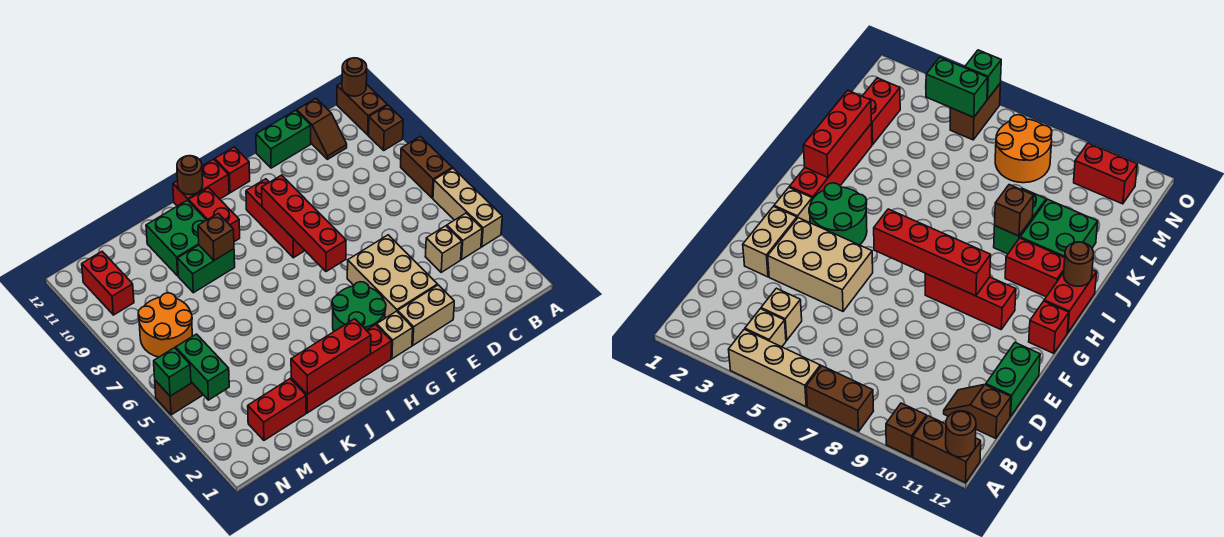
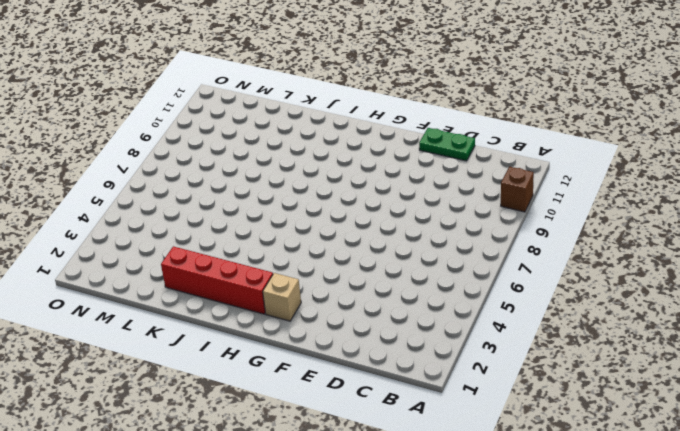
green 1x2 plate [419,128,475,161] -> green 1x2 brick [256,110,311,168]
none -> tan 1x3 brick [433,168,502,247]
none -> brown 1x2 brick [401,136,452,198]
none -> brown 1x2 brick [337,83,387,135]
none -> tan 1x1 brick [447,213,482,259]

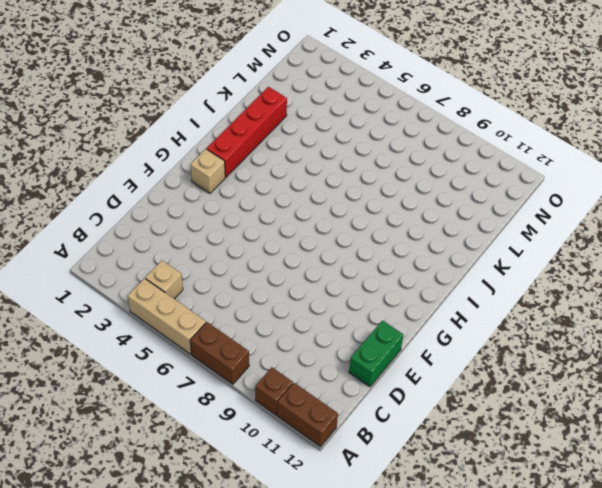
none -> tan 1x1 brick [425,226,462,272]
none -> brown 1x2 slope [297,98,347,159]
none -> tan 1x2 brick [398,285,454,345]
none -> tan 2x3 brick [347,235,437,318]

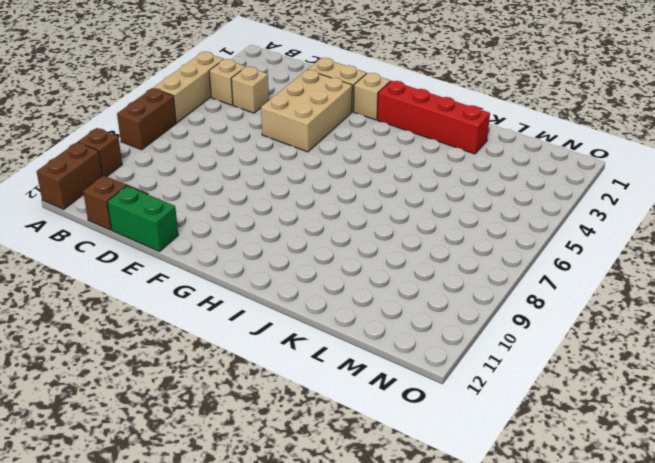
none -> green 2x2 round brick [332,282,386,331]
none -> red 1x3 brick [246,179,305,258]
none -> red 1x1 brick [215,147,250,193]
none -> red 1x2 brick [173,159,229,206]

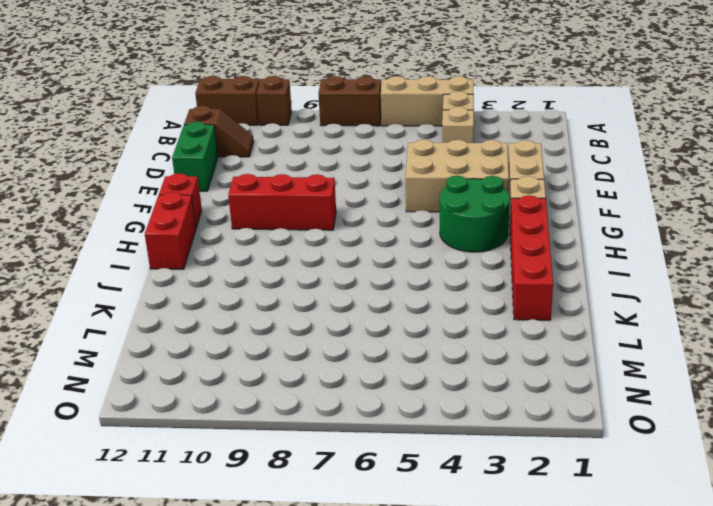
none -> red 1x2 brick [188,188,240,242]
none -> green 1x2 brick [178,245,235,293]
none -> green 2x2 brick [146,200,206,276]
none -> red 1x2 brick [248,379,306,440]

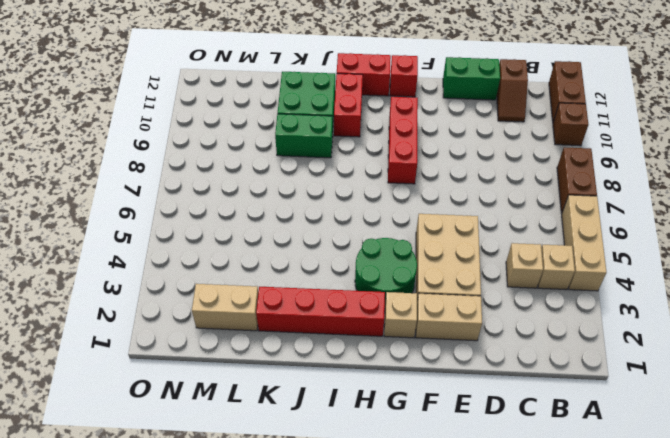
tan 1x2 brick [192,284,258,331] -> red 1x2 brick [248,379,306,440]
none -> orange 2x2 round brick [138,293,192,357]
none -> brown 1x2 brick [155,380,203,415]
none -> red 1x2 brick [82,252,134,315]
none -> brown 1x1 round brick [342,58,367,96]

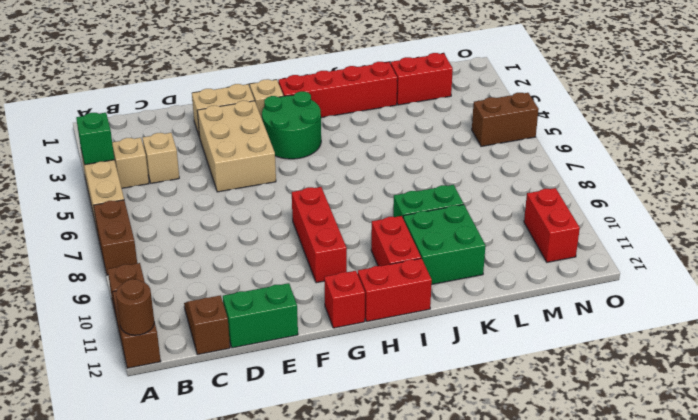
green 1x1 brick [76,113,114,165] -> green 1x1 brick moved to [154,348,191,396]
none -> orange 2x2 round brick [138,293,192,357]
none -> red 1x4 brick [262,175,346,272]
none -> red 1x3 brick [291,319,371,394]
none -> brown 1x1 round brick [177,156,203,195]

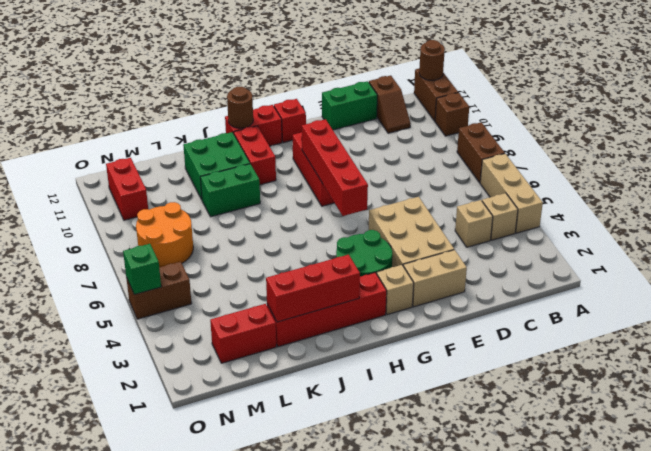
none -> brown 1x1 brick [198,213,234,260]
none -> green 1x2 brick [176,334,229,400]

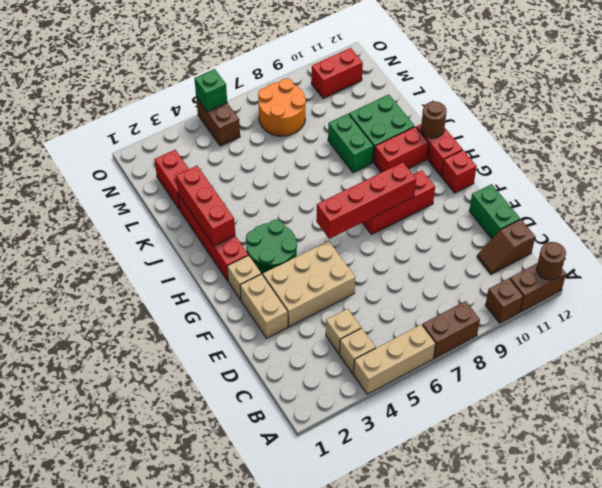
none -> brown 1x1 brick [198,213,234,260]
none -> green 1x2 brick [176,334,229,400]

